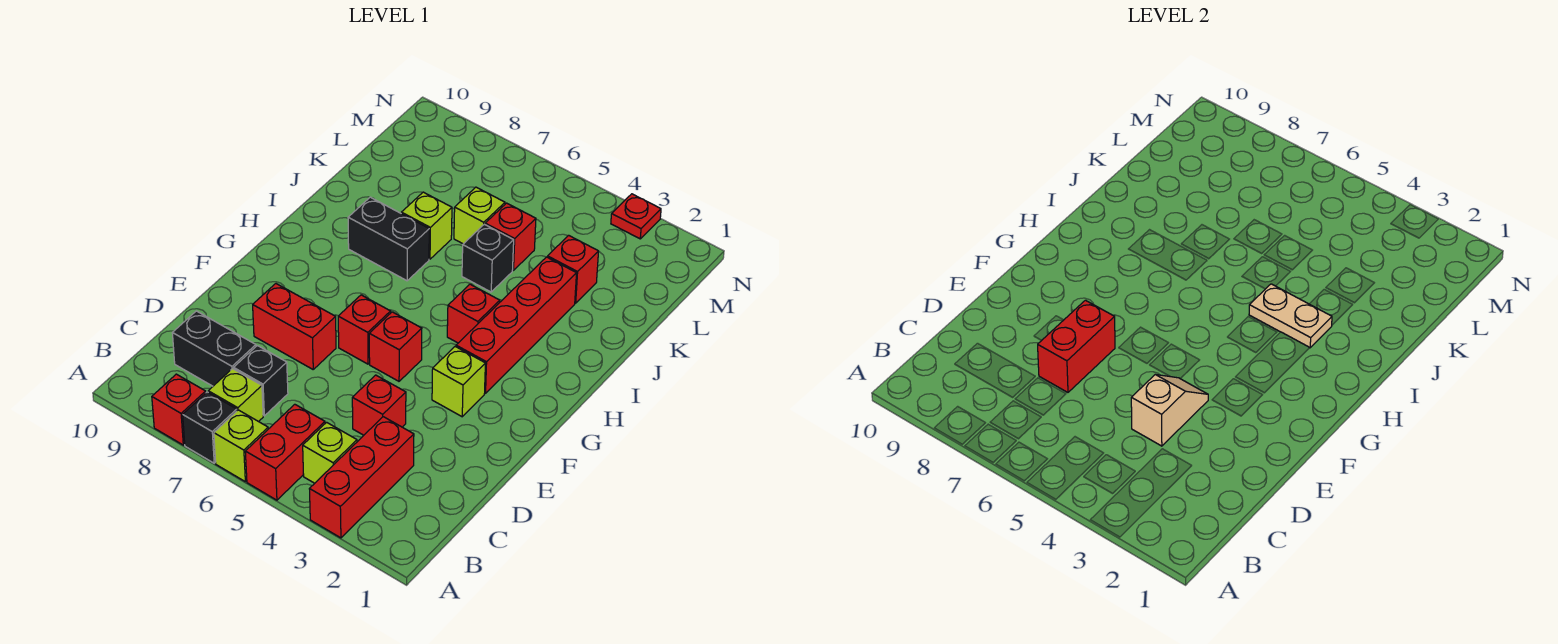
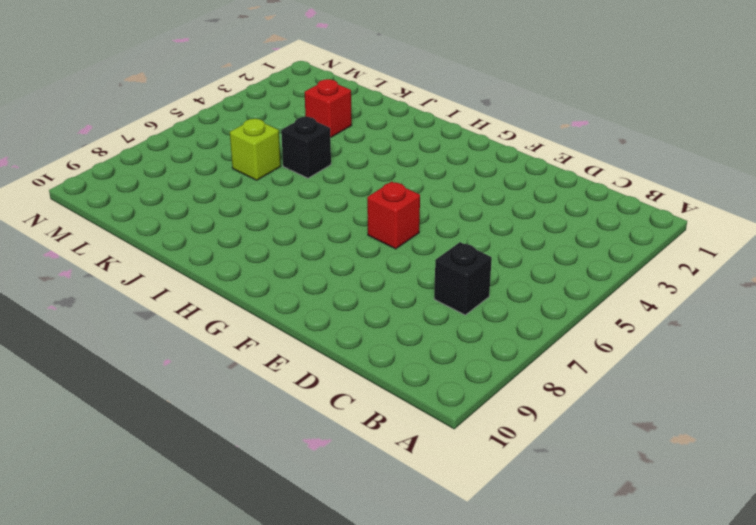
none -> red 1x3 brick [310,417,414,538]
none -> red 1x2 brick [245,404,325,500]
none -> lime 1x1 brick [214,410,268,482]

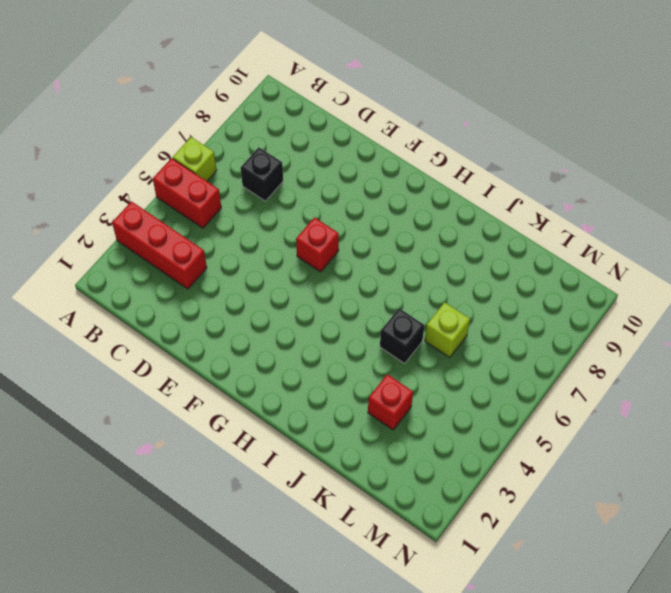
none -> black 1x1 brick [183,392,237,463]
none -> red 1x1 brick [152,374,206,445]
none -> lime 1x1 brick [303,422,357,483]

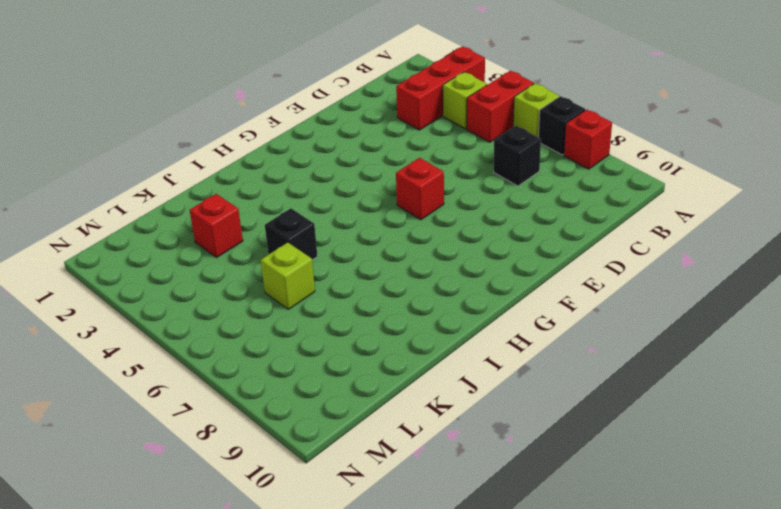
none -> lime 1x1 brick [208,369,263,422]
none -> black 1x2 brick [172,311,256,386]
none -> red 1x1 brick [352,375,406,435]

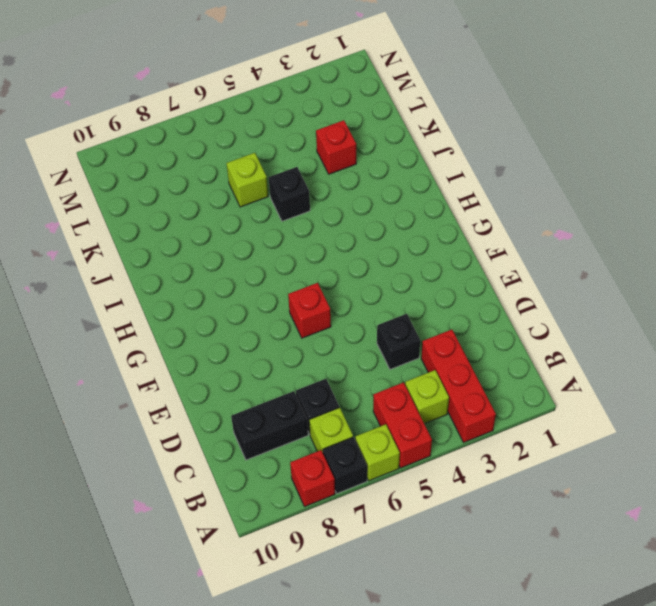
black 1x1 brick [377,314,420,369] -> red 1x1 brick [352,375,406,435]
none -> red 1x2 brick [253,284,336,369]
none -> lime 1x1 brick [432,347,485,417]
none -> red 1x1 brick [369,312,422,381]

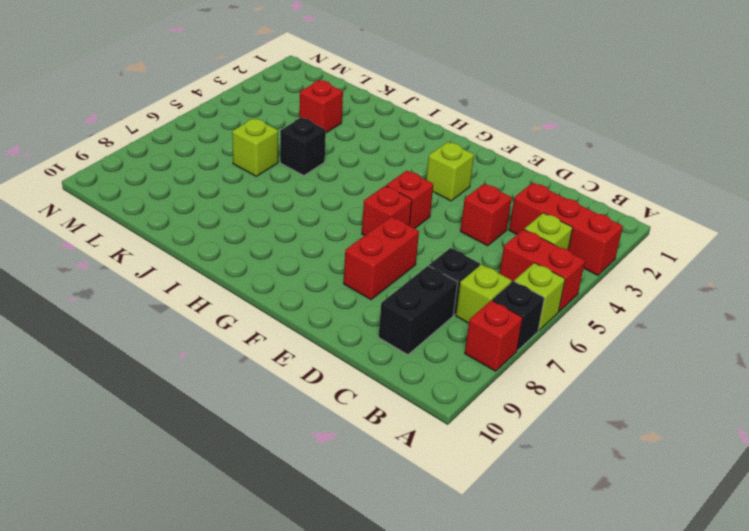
none -> red 1x4 brick [456,257,577,393]
none -> red 1x1 brick [447,284,500,343]
none -> black 1x2 brick [348,197,429,281]

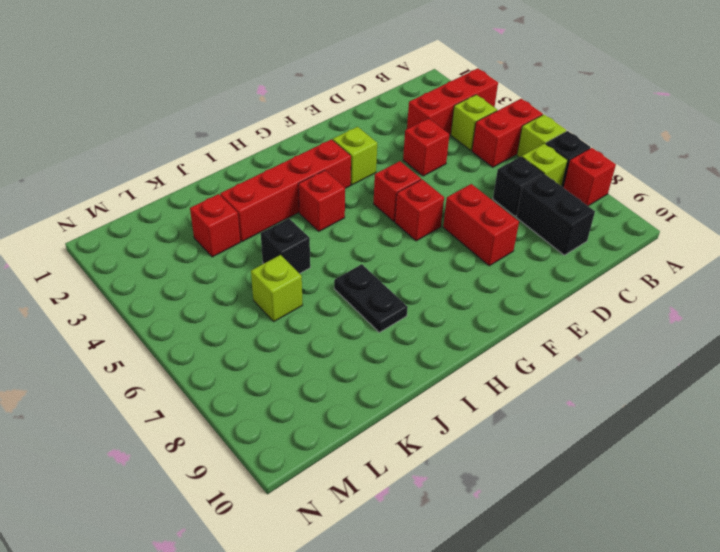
black 1x2 plate [334,264,408,332] -> black 1x2 brick [348,197,429,281]
none -> lime 1x1 brick [401,192,452,259]
none -> red 1x1 brick [485,203,536,270]
none -> red 1x1 plate [611,194,661,239]

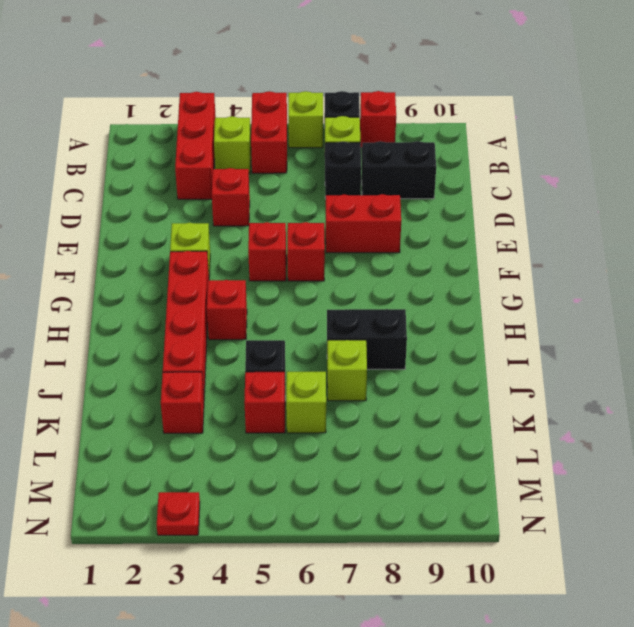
none -> tan 1x2 slope [1131,375,1208,446]
none -> red 1x2 brick [1038,300,1115,392]
none -> tan 1x2 plate [1249,284,1332,348]

